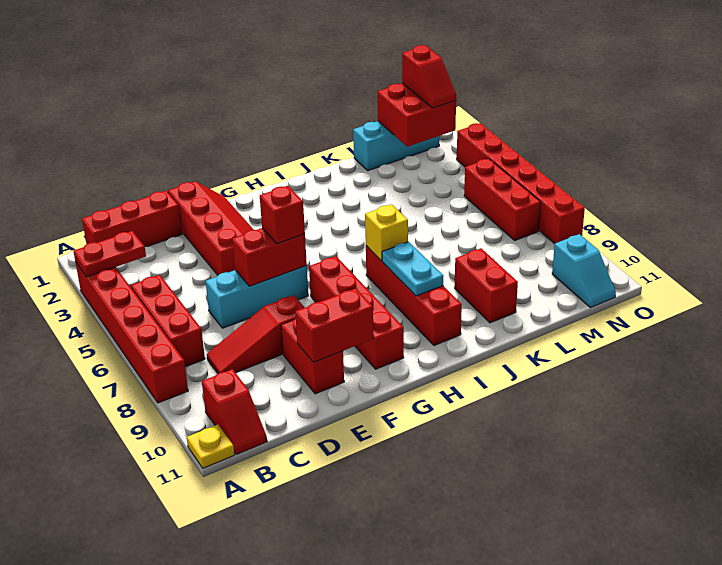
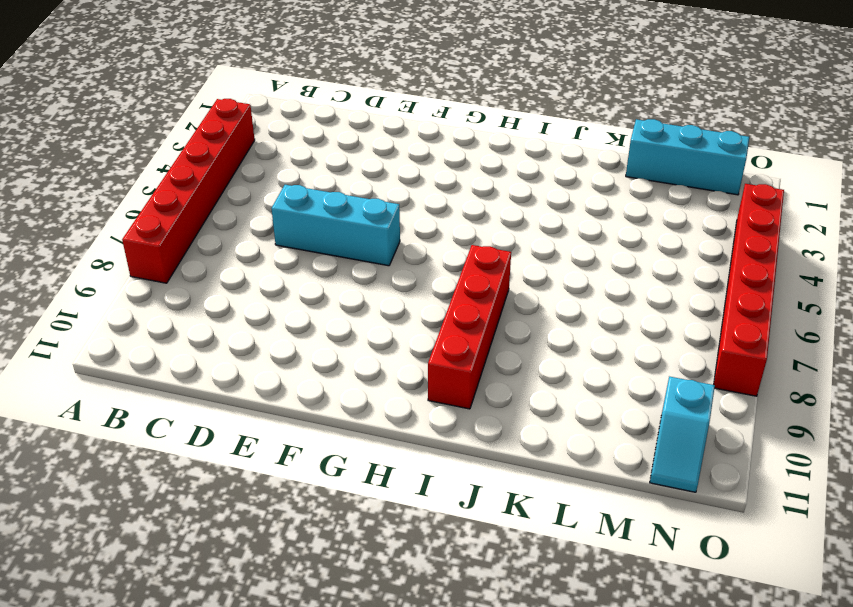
none -> yellow 1x1 plate [187,424,234,468]
none -> red 1x3 brick [82,191,182,247]
none -> red 1x3 brick [131,275,205,367]

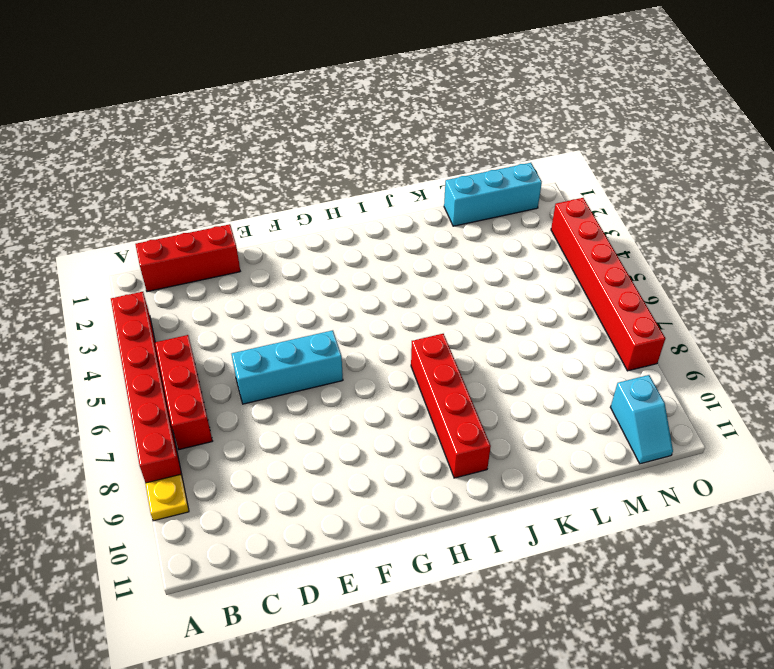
yellow 1x1 plate [145,474,189,521] -> yellow 1x1 plate moved to [187,424,234,468]
none -> red 1x2 slope [202,369,267,455]
none -> red 1x3 slope [207,295,305,373]
none -> red 2x4 slope [168,181,254,275]

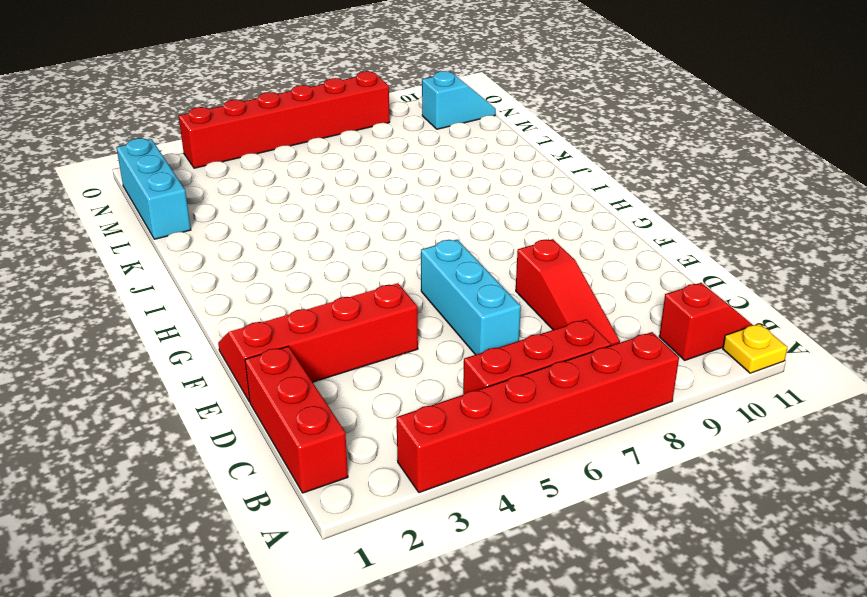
none -> red 1x2 brick [281,318,344,394]
none -> red 1x4 brick [309,256,404,369]
none -> red 1x4 brick [366,246,462,346]

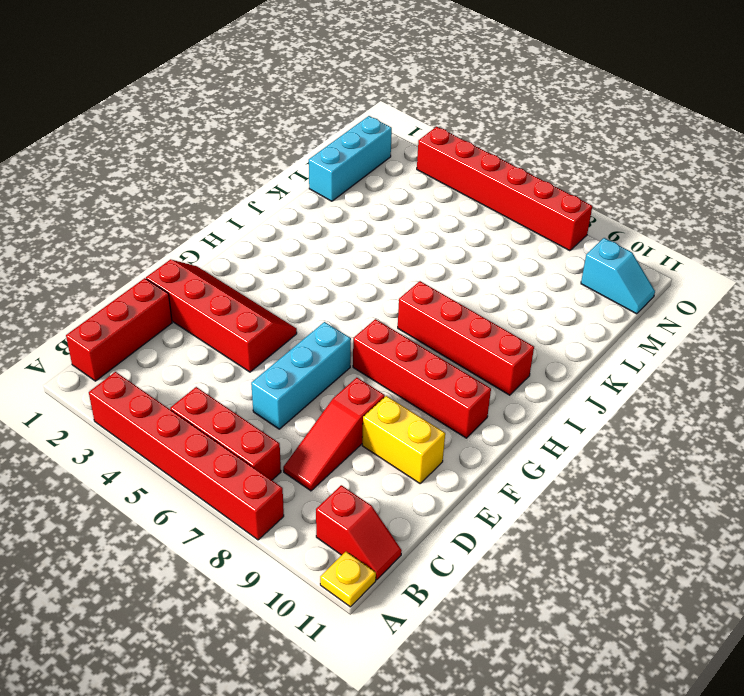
yellow 1x2 brick [362,396,445,483] -> red 1x2 brick [281,318,344,394]
none -> red 1x2 brick [455,248,518,323]
none -> red 1x3 brick [464,159,541,240]
none -> red 1x2 plate [73,231,146,277]

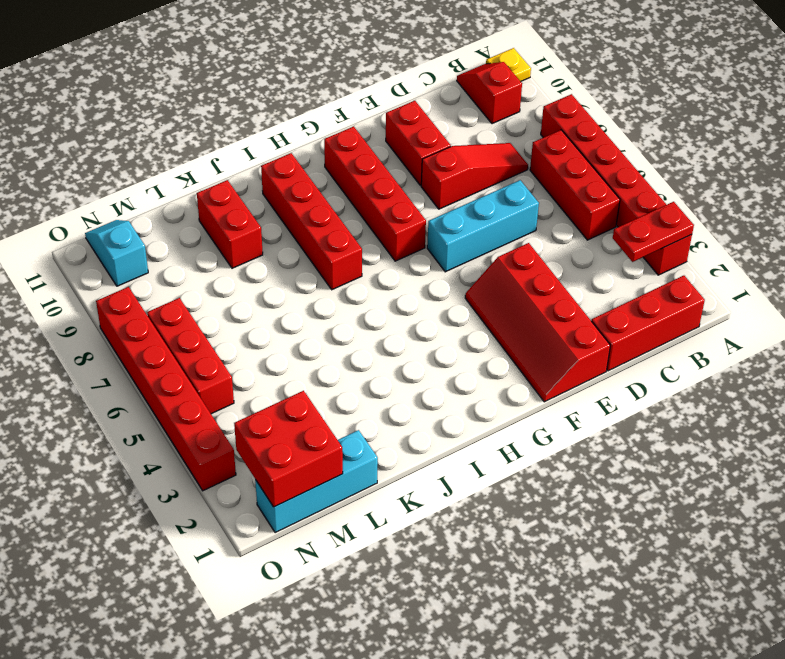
none -> red 1x2 brick [232,228,307,286]
none -> red 1x2 brick [295,288,374,362]
none -> yellow 1x1 brick [365,204,408,261]

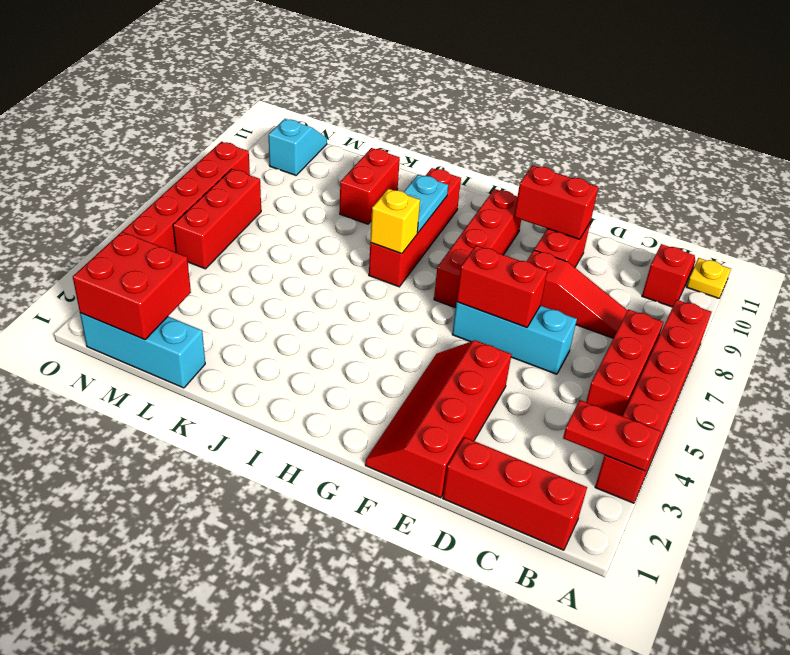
none -> red 1x1 brick [260,186,305,244]
none -> red 1x2 slope [402,45,456,108]

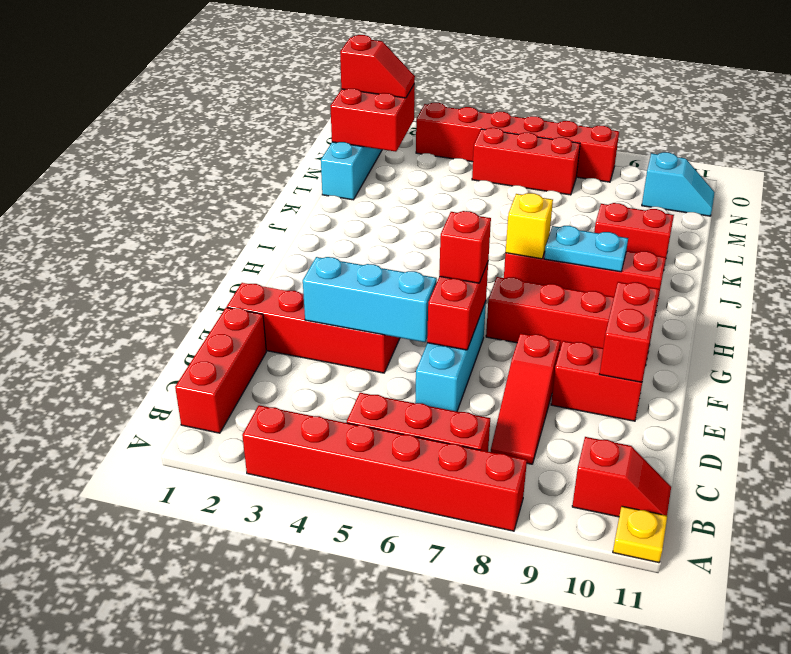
cyan 1x3 brick [303,257,437,342] -> none
none -> red 1x2 plate [73,231,146,277]

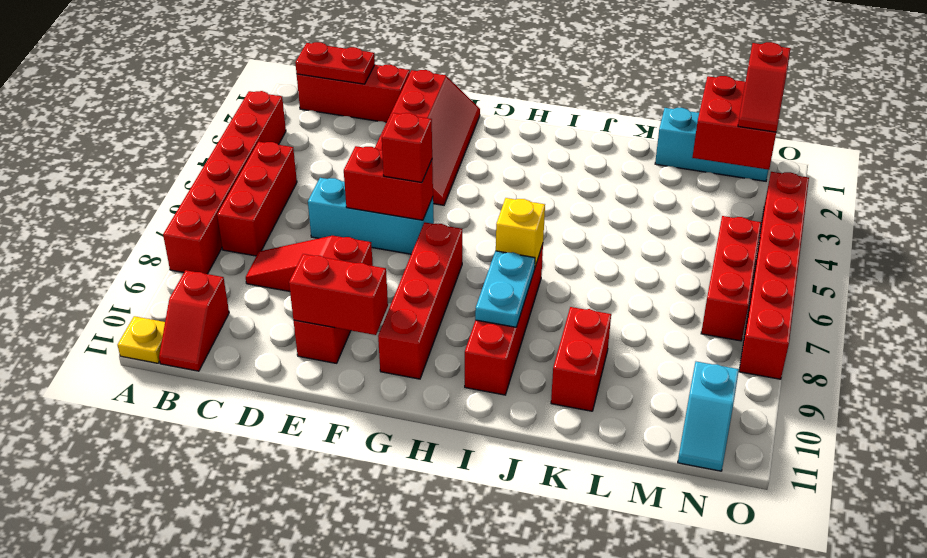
red 1x2 plate [295,42,375,84] -> red 1x2 plate moved to [73,231,146,277]

